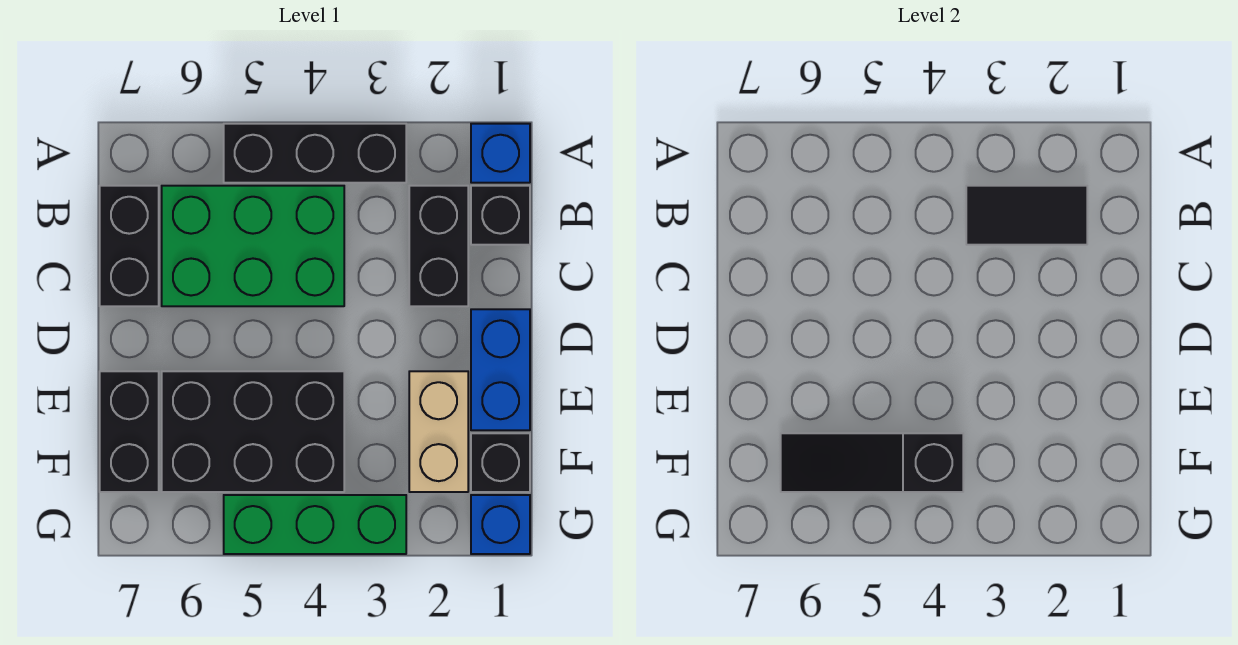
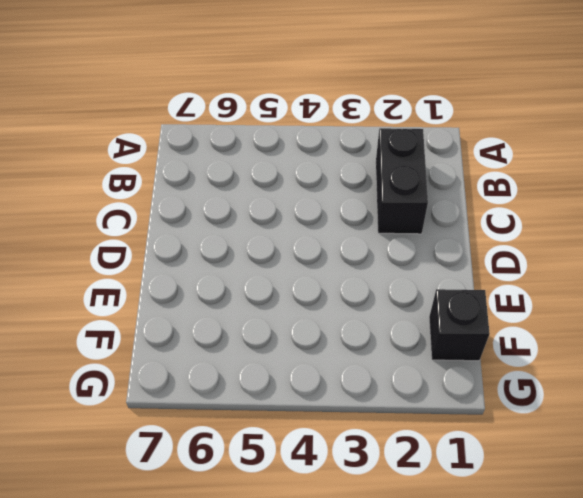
none -> blue 1x1 brick [471,124,530,183]
none -> black 1x3 brick [224,124,406,183]
none -> black 1x1 brick [471,186,530,245]

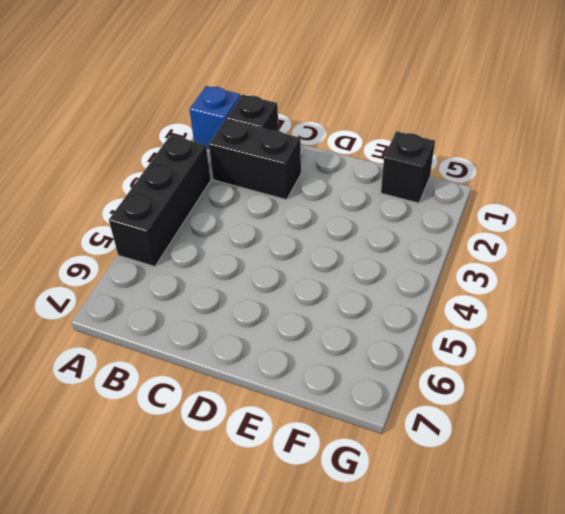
none -> green 2x3 brick [162,186,344,306]
none -> black 1x2 brick [100,186,159,306]
none -> blue 1x2 brick [471,309,530,430]

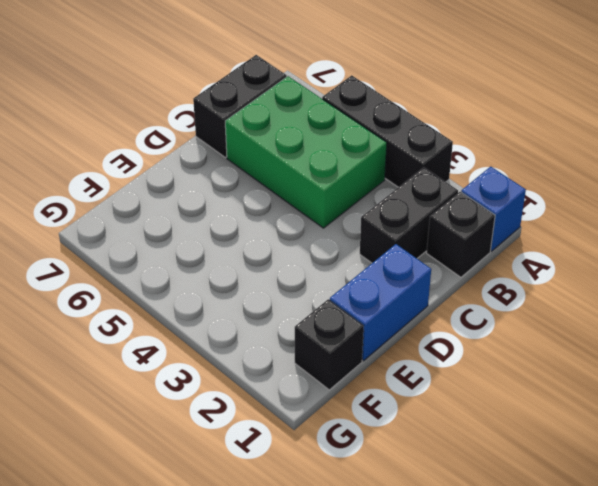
none -> tan 1x2 brick [409,371,468,492]
none -> black 2x3 brick [162,371,344,492]
none -> black 1x2 brick [100,371,159,492]

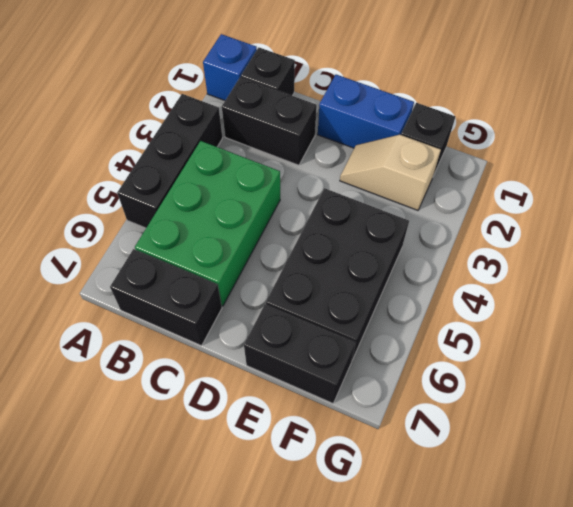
tan 1x2 slope [340,135,441,210] -> tan 1x2 brick [409,371,468,492]
none -> blue 1x1 brick [471,495,530,554]
none -> green 1x3 brick [224,495,406,554]
none -> black 1x2 tile [966,186,1087,245]

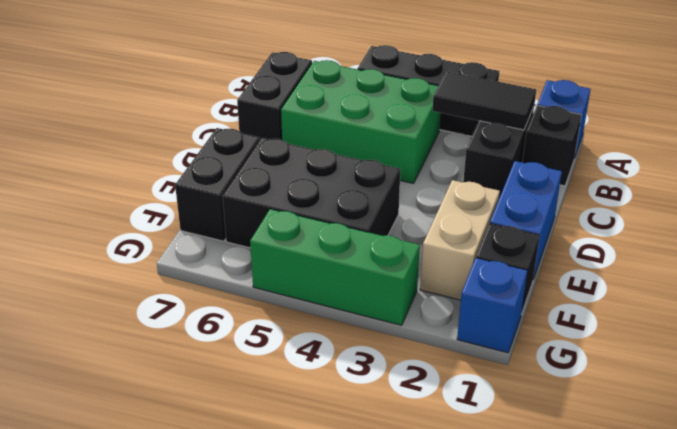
none -> black 1x3 slope [781,433,963,492]

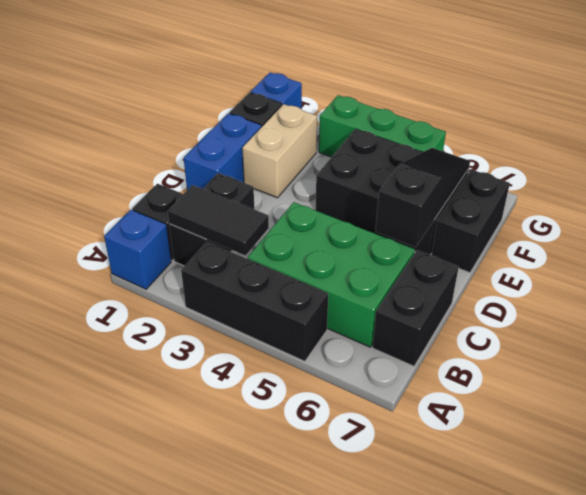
black 1x3 slope [376,148,470,247] -> black 1x3 slope turned to [781,433,963,492]

